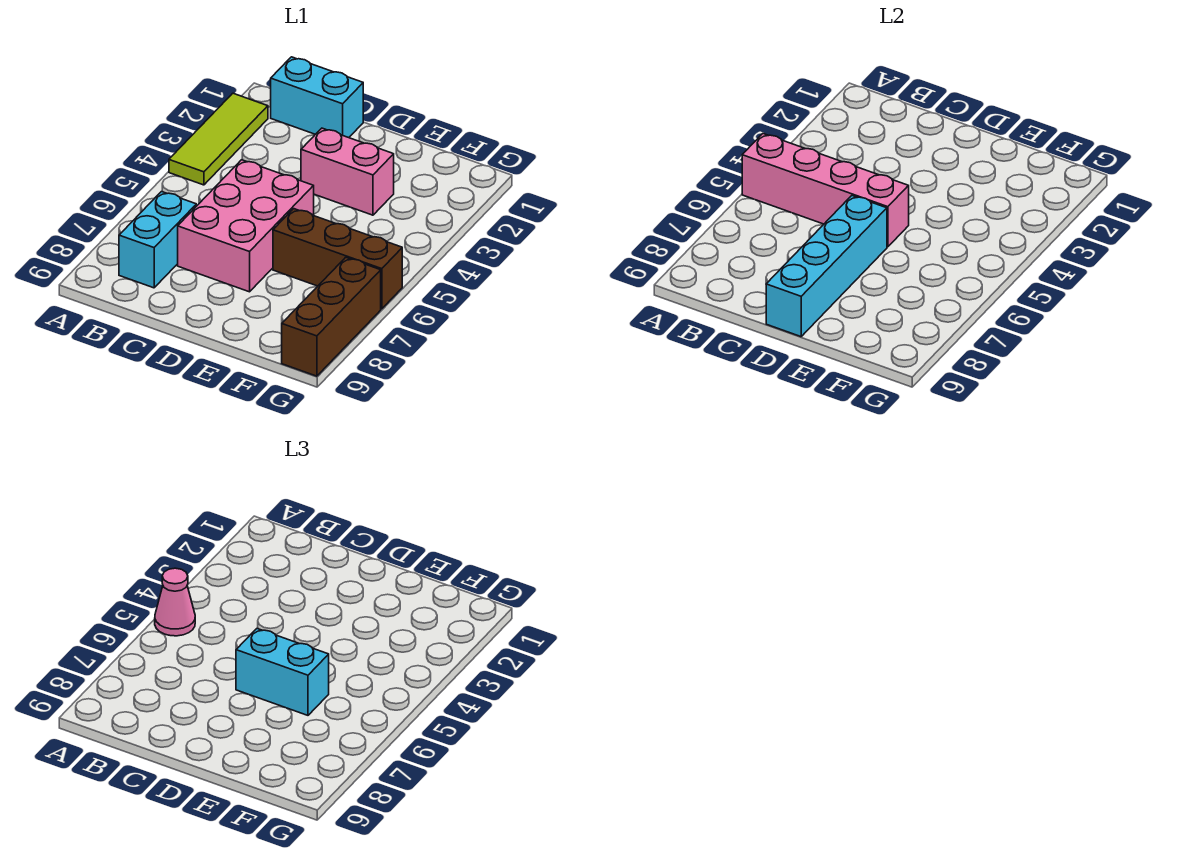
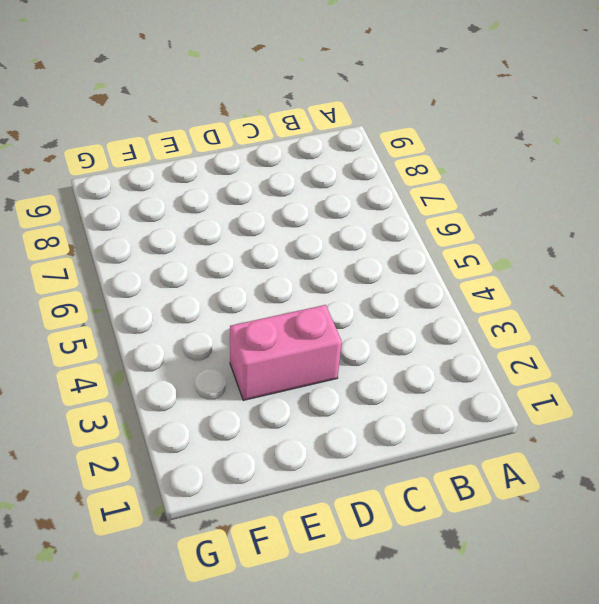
none -> lime 1x3 tile [169,93,268,185]
none -> cyan 1x2 brick [271,57,363,138]

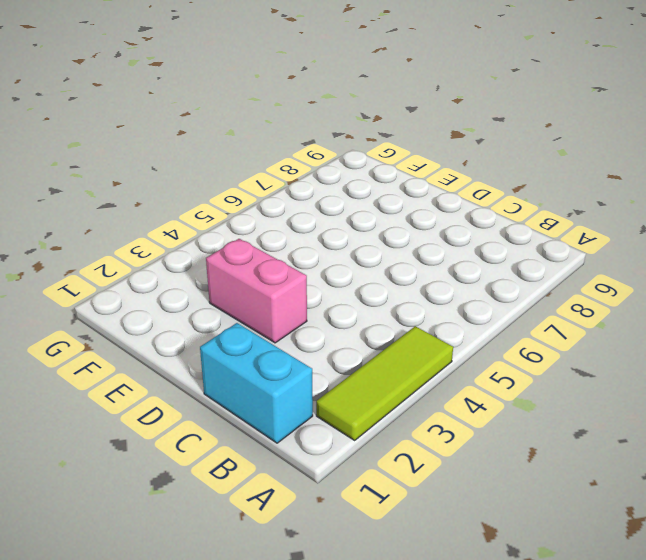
none -> cyan 1x2 brick [119,192,196,288]
none -> pink 2x3 brick [178,160,314,292]

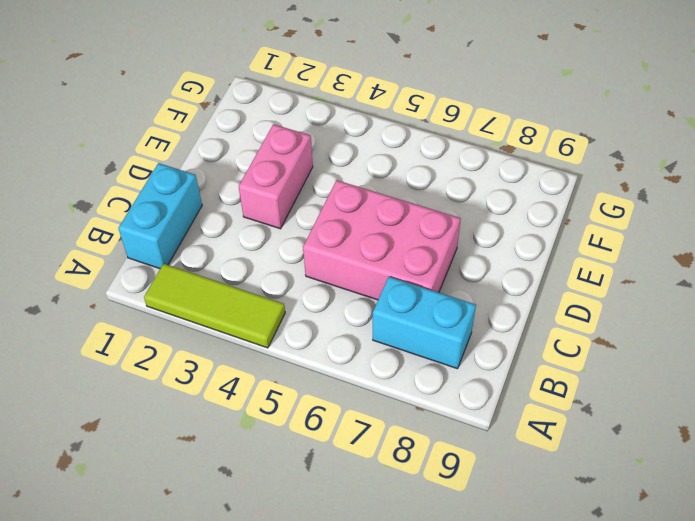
none -> brown 1x3 brick [273,209,402,309]
none -> brown 1x3 brick [282,257,381,376]

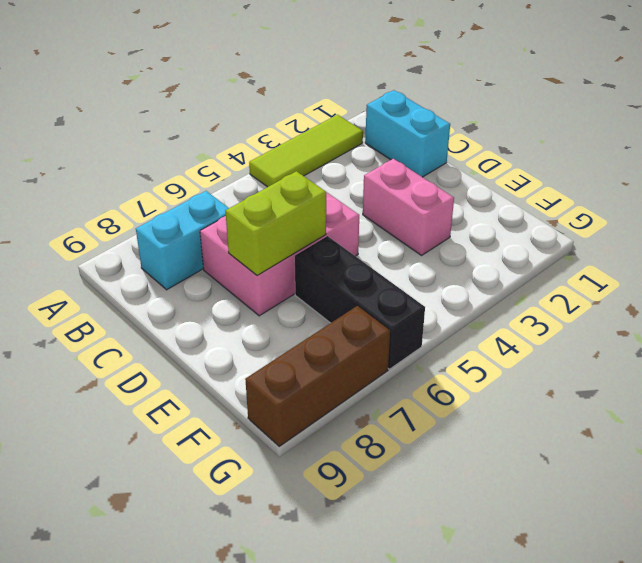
lime 1x2 brick [225,171,326,275] -> cyan 1x4 brick [766,196,887,337]
black 1x3 brick [295,236,425,369] -> brown 1x3 brick [273,209,402,309]
none -> pink 1x4 brick [742,134,909,247]
none -> pink 1x1 cone [155,568,195,636]

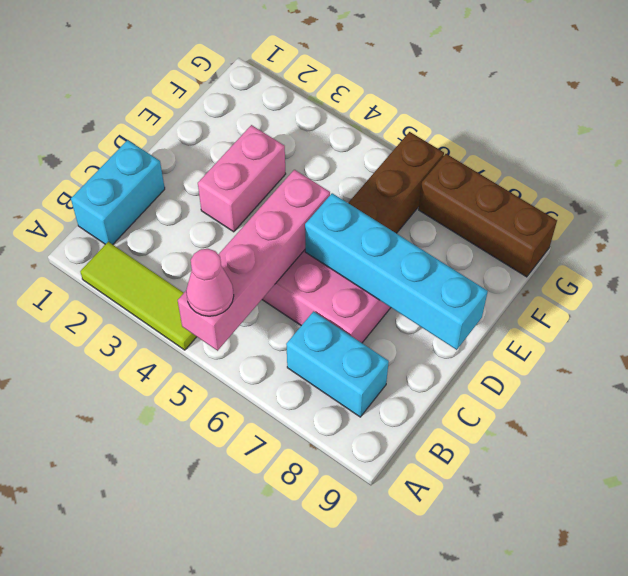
none -> cyan 1x2 brick [236,629,329,715]

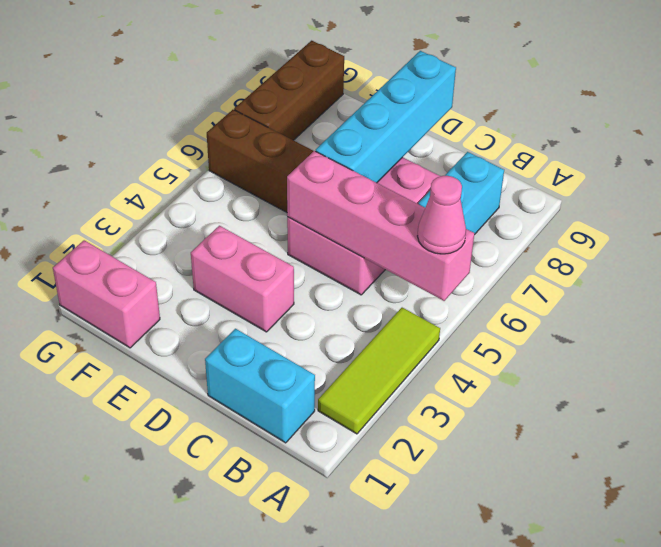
pink 1x2 brick [53,240,160,348] -> none
none -> cyan 1x2 brick [236,629,329,715]

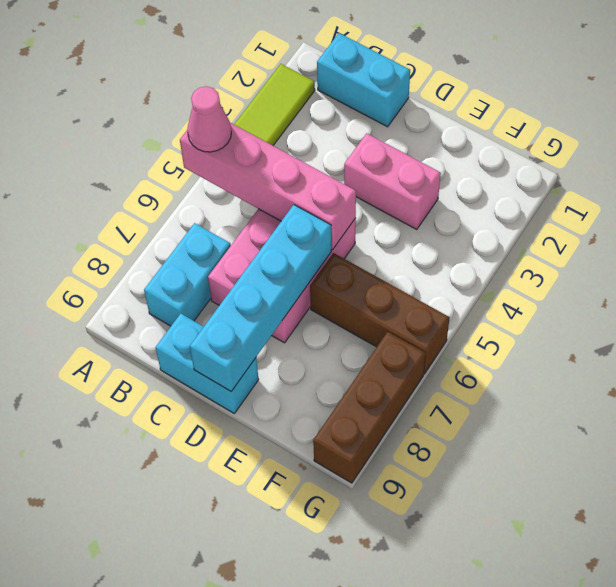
cyan 1x2 brick [156,313,259,413] -> cyan 1x2 brick moved to [236,629,329,715]

